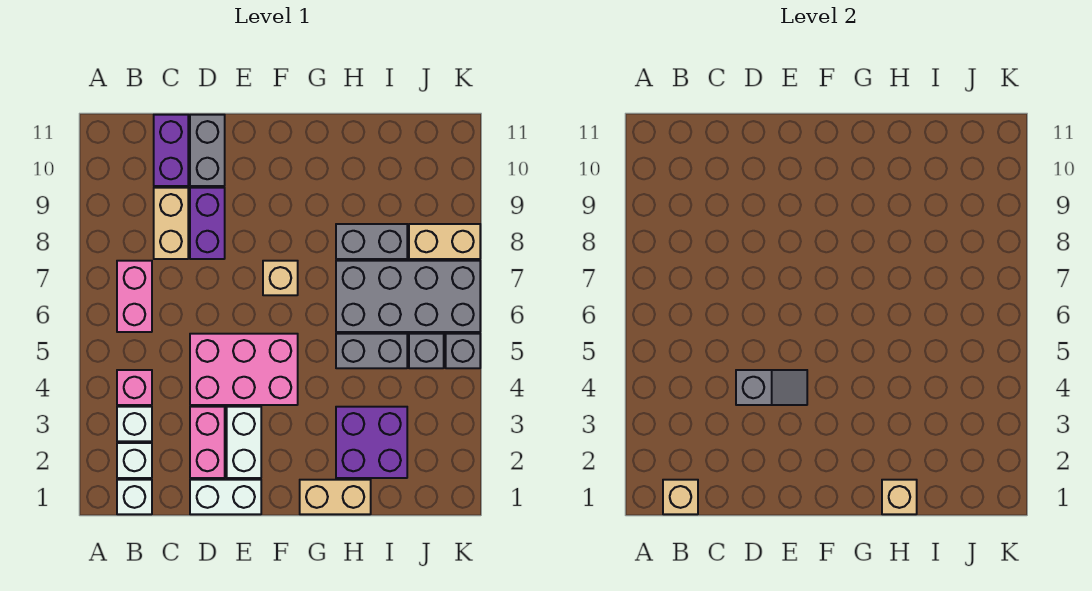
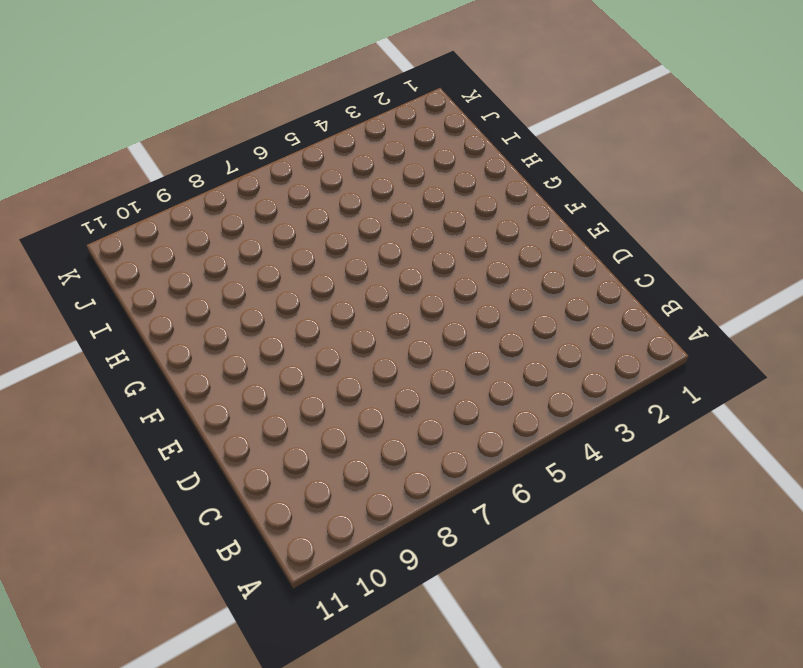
none -> white 1x1 brick [117,480,152,514]
none -> white 1x1 brick [117,443,152,478]
none -> white 1x1 brick [117,407,152,441]

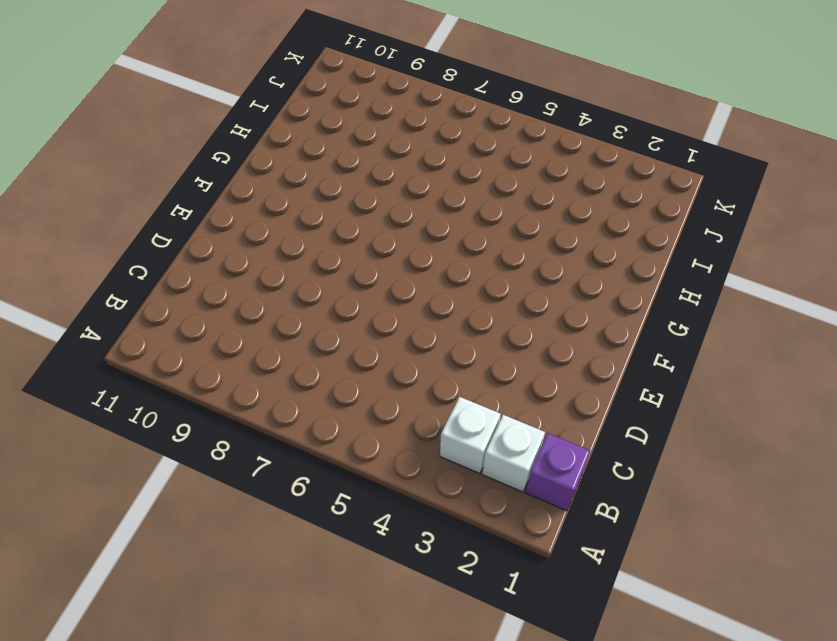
purple 1x1 brick [525,433,590,511] -> white 1x1 brick [117,480,152,514]
none -> pink 1x1 brick [117,370,152,405]
none -> pink 1x2 brick [117,261,152,332]
none -> tan 1x2 brick [154,188,188,259]

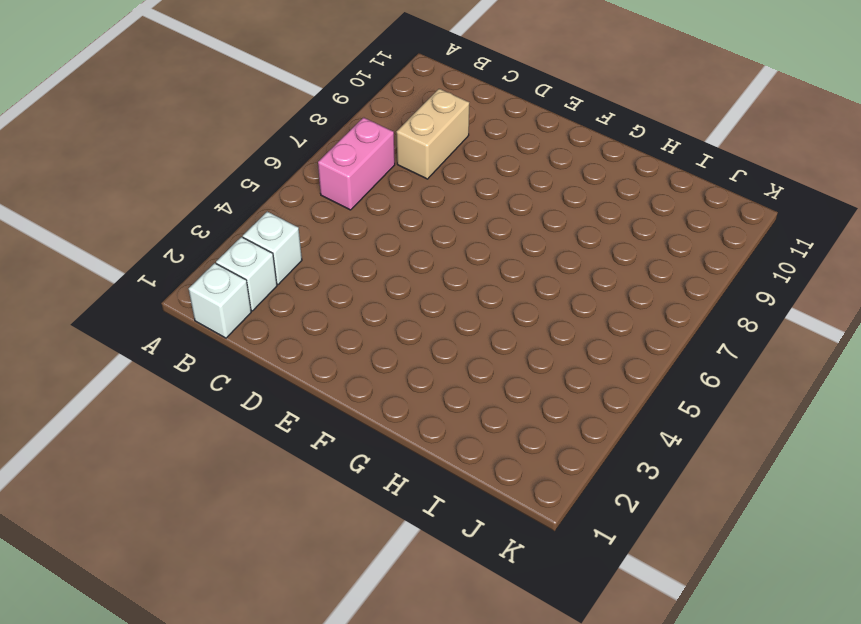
none -> pink 1x1 brick [117,370,152,405]
none -> purple 1x2 brick [154,115,188,186]
none -> white 1x2 brick [190,480,261,514]

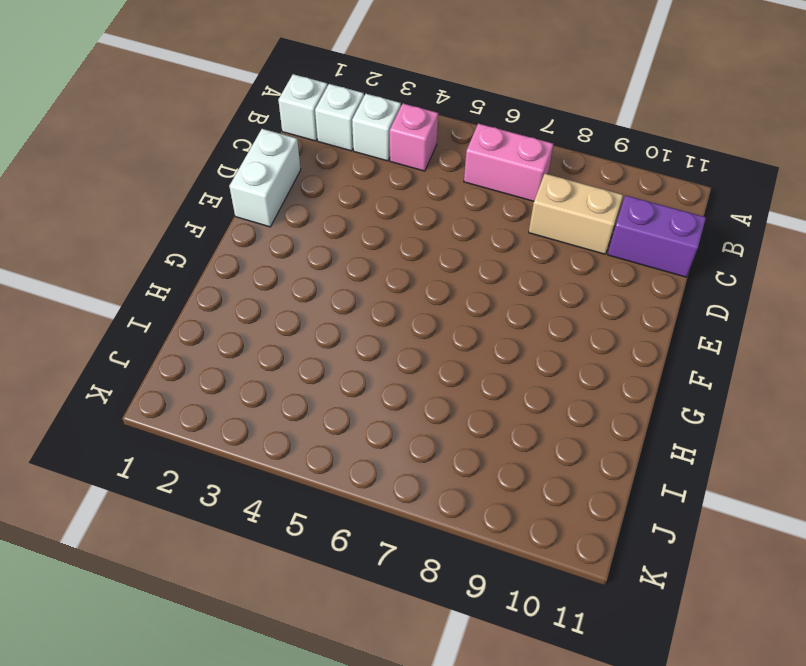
none -> pink 1x2 brick [190,407,225,478]
none -> pink 2x3 brick [190,334,298,405]
none -> purple 1x2 brick [190,188,225,259]

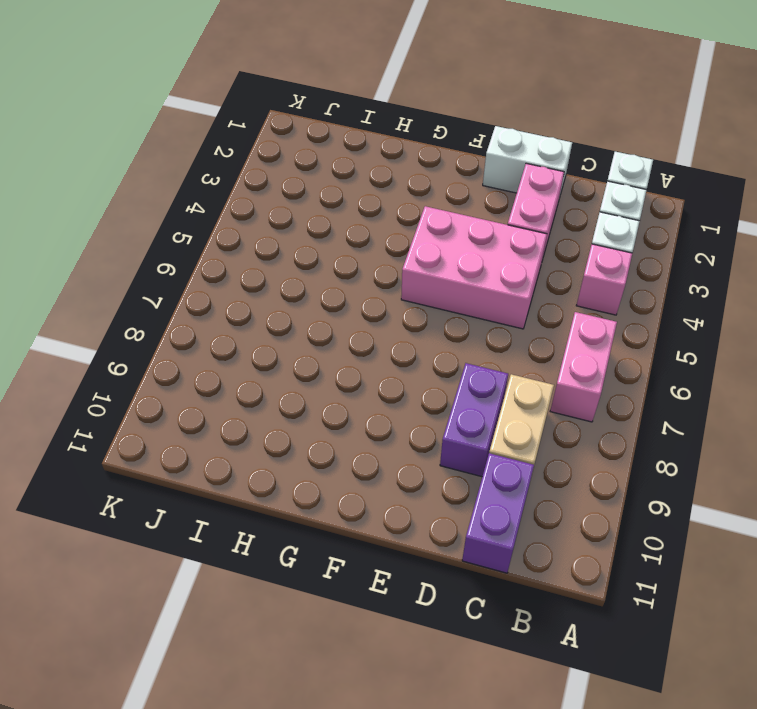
none -> grey 1x2 brick [190,115,225,186]
none -> white 1x2 brick [227,407,261,478]
none -> tan 1x1 brick [263,261,298,295]

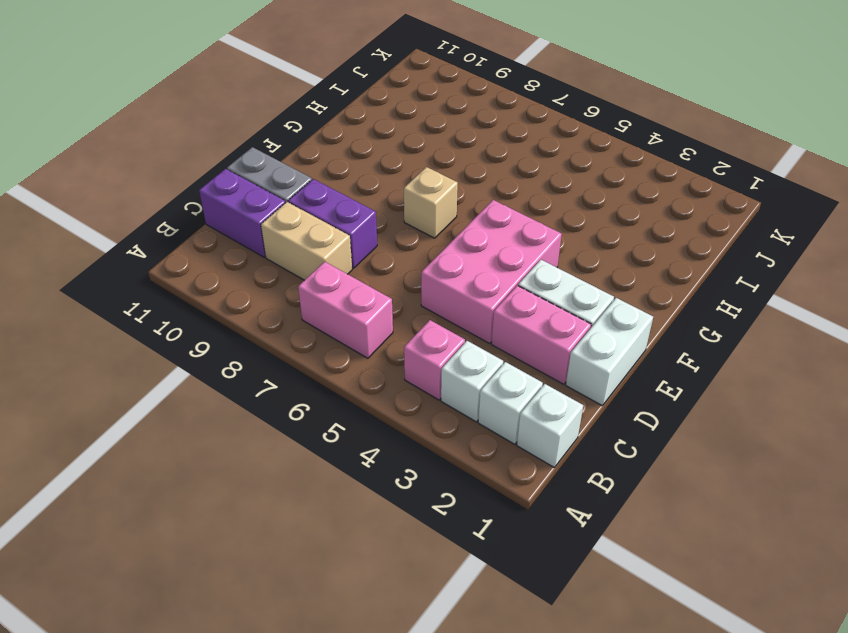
none -> tan 1x2 brick [300,480,371,514]
none -> purple 2x2 brick [336,407,407,478]
none -> grey 1x2 brick [336,334,407,368]

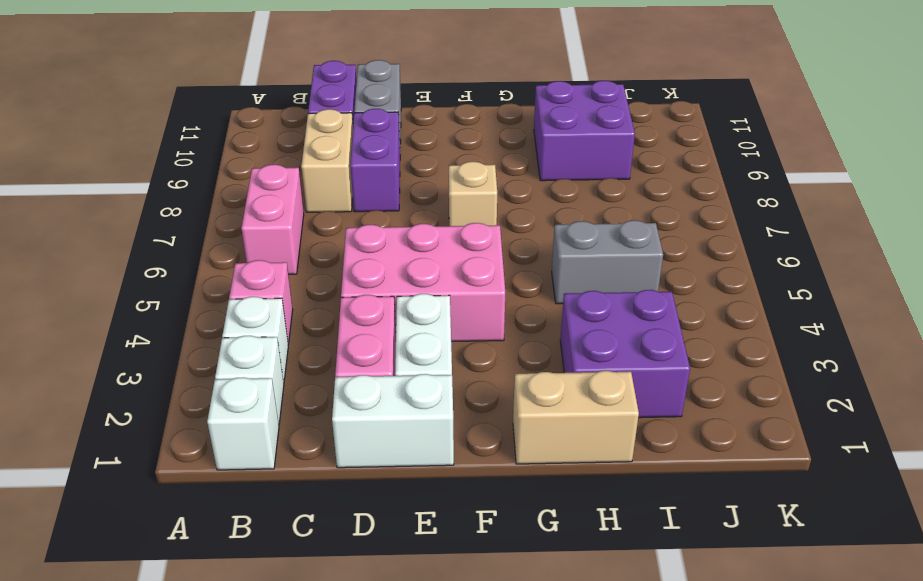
purple 2x2 brick [534,81,635,181] -> none
none -> grey 2x4 brick [336,261,480,332]
none -> grey 1x2 brick [336,224,407,259]
none -> grey 1x1 brick [409,334,444,368]

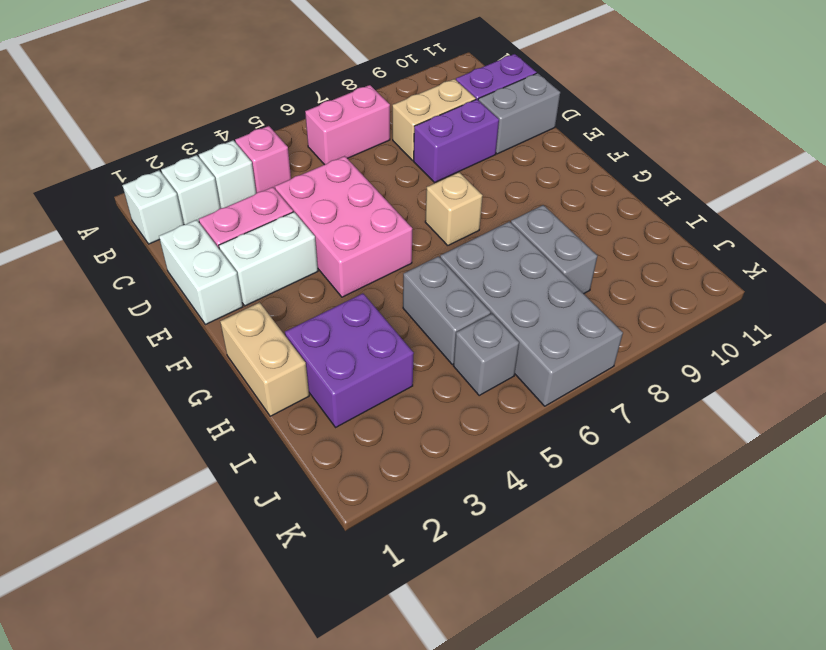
none -> tan 1x2 brick [409,224,480,259]
none -> grey 1x1 brick [446,334,480,368]
none -> tan 1x1 brick [663,480,698,514]

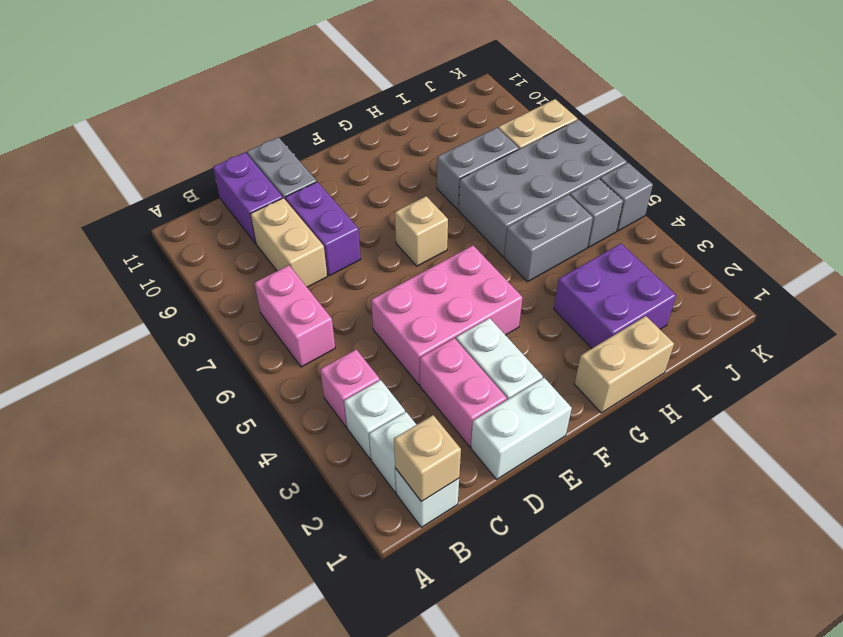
none -> grey 1x2 slope [736,370,807,405]
none -> tan 1x1 brick [882,480,917,514]

